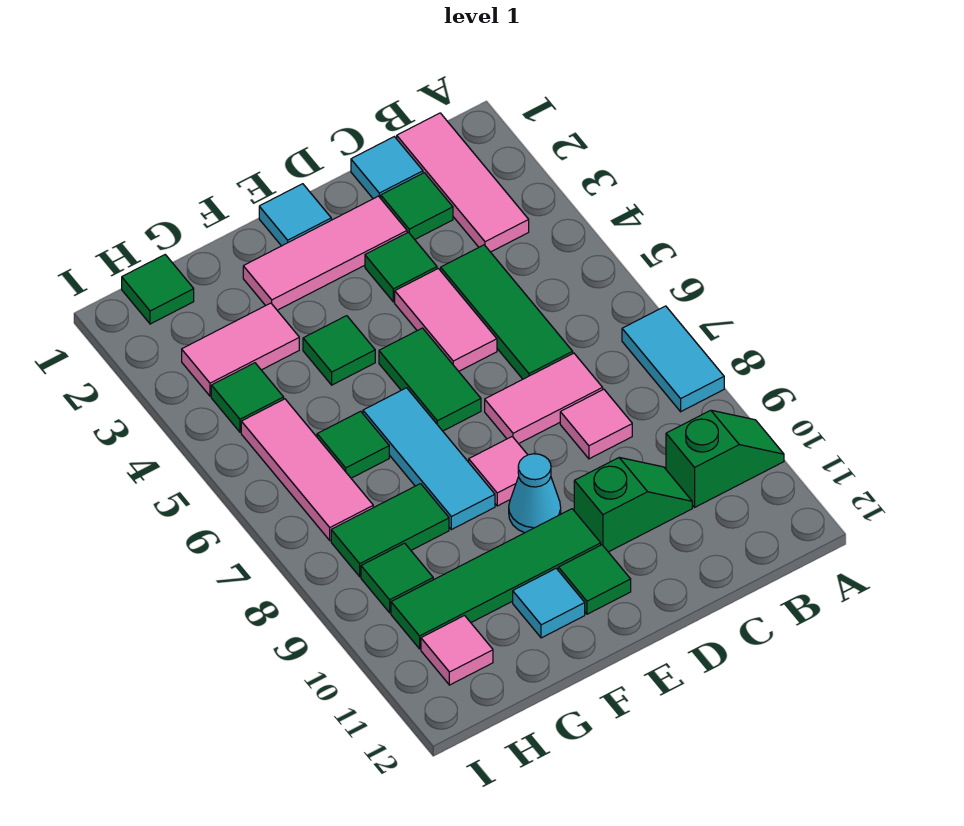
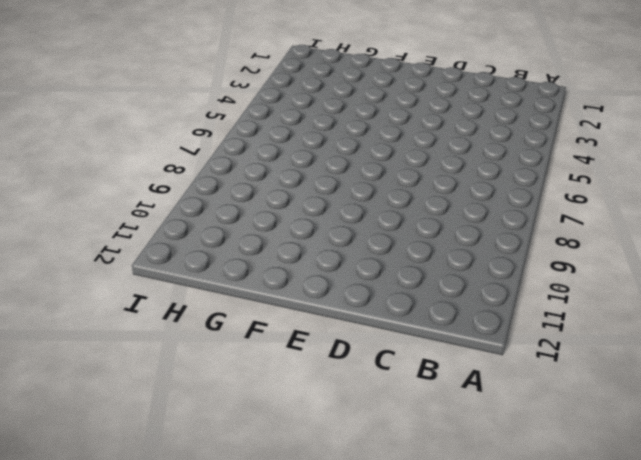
none -> cyan 1x2 tile [622,306,724,412]
none -> green 1x2 slope [666,410,784,507]
none -> pink 1x3 tile [397,113,529,252]

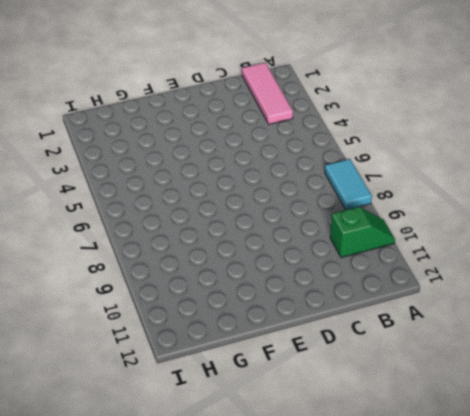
none -> cyan 1x1 tile [351,137,423,199]
none -> green 1x1 tile [381,173,453,239]
none -> green 1x3 tile [441,245,573,379]

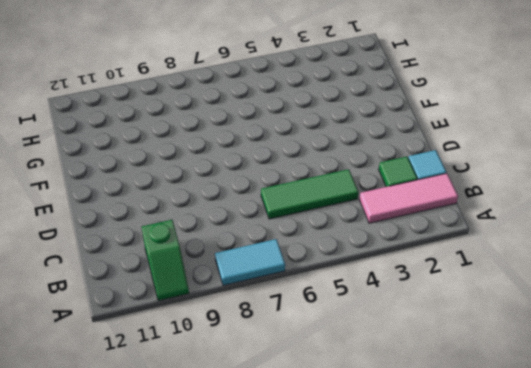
none -> pink 1x2 tile [485,353,603,444]
none -> pink 1x1 tile [560,389,632,459]
none -> green 1x2 slope [574,458,692,552]

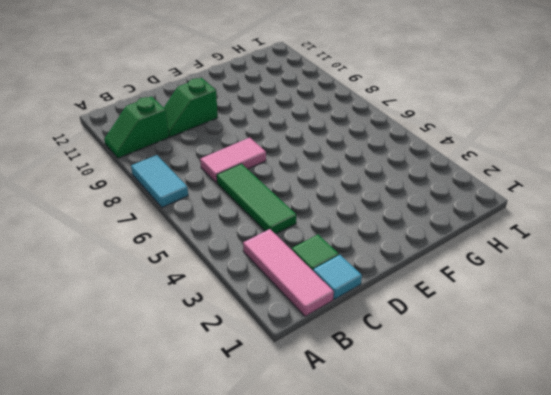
none -> pink 1x1 tile [560,389,632,459]
none -> pink 1x3 tile [243,196,407,310]
none -> green 1x1 tile [365,232,437,302]

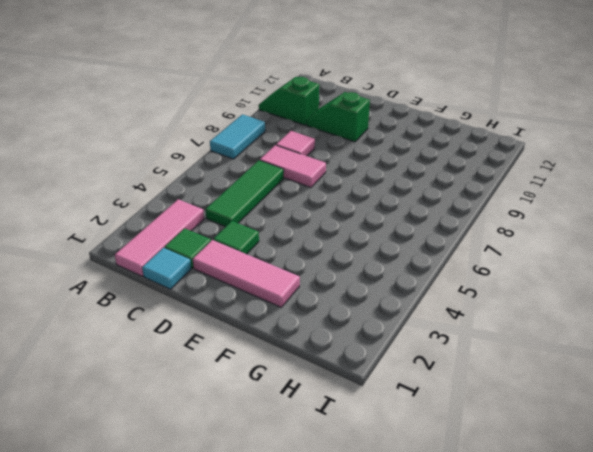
none -> pink 1x2 tile [395,268,497,371]
none -> cyan 1x1 tile [259,184,331,246]
none -> green 1x2 tile [379,328,481,431]

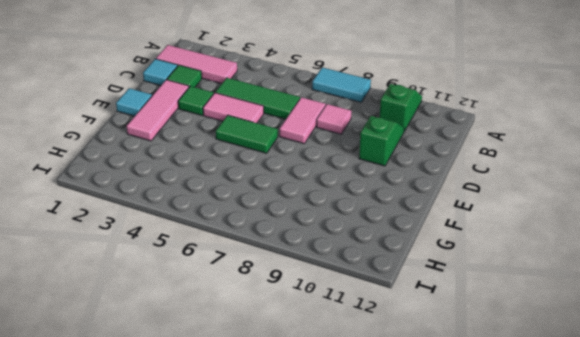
none -> pink 1x1 tile [469,437,527,506]
none -> cyan 1x1 cone [509,454,561,533]
none -> green 1x4 tile [391,509,601,649]

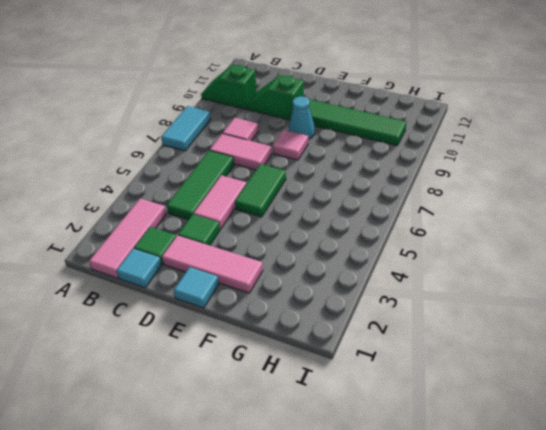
none -> green 1x1 tile [558,545,631,614]
none -> green 1x1 tile [303,316,375,385]
none -> cyan 1x3 tile [363,388,495,530]

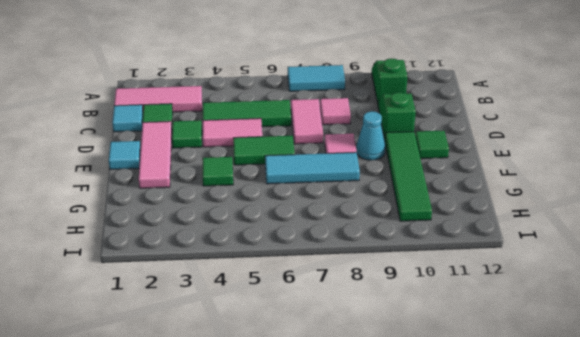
none -> cyan 1x1 tile [513,568,585,638]
none -> pink 1x2 tile [182,303,299,396]
none -> green 1x1 tile [317,411,389,478]

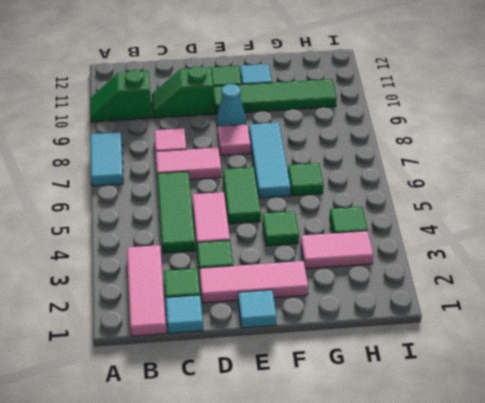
none -> green 1x2 tile [331,484,449,577]
none -> green 1x1 tile [122,255,194,324]
none -> pink 1x3 tile [241,399,373,540]

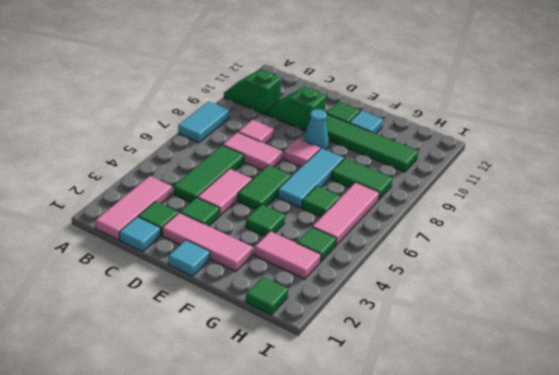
none -> green 1x1 tile [361,543,433,613]
none -> pink 1x1 tile [421,616,493,685]

